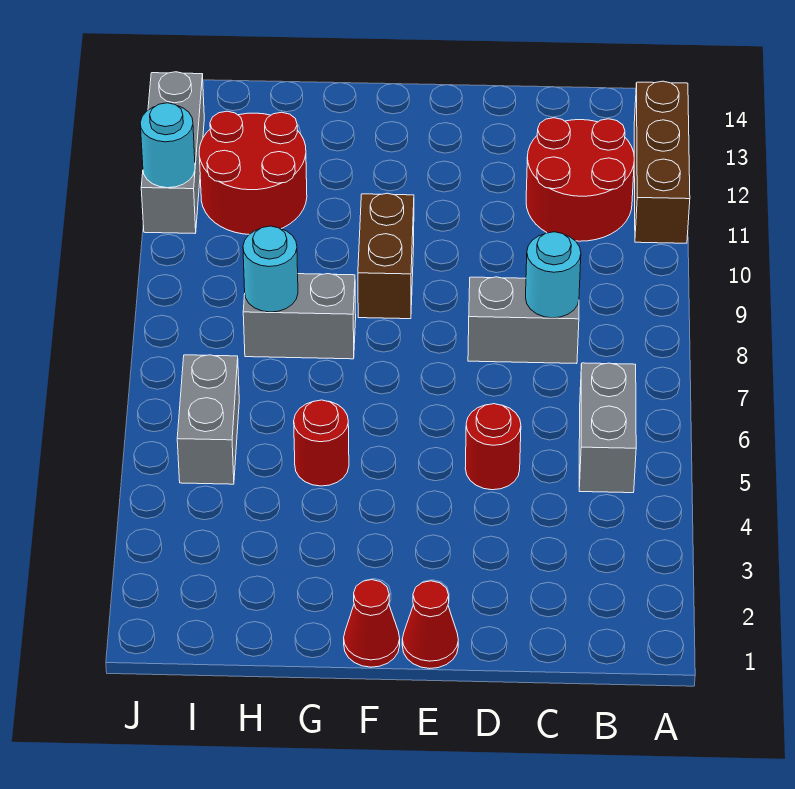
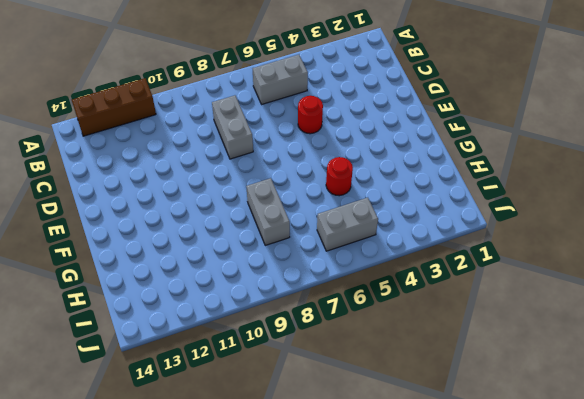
none -> red 2x2 round brick [526,118,634,241]
none -> red 1x1 cone [402,581,458,669]
none -> red 1x1 cone [344,580,400,667]

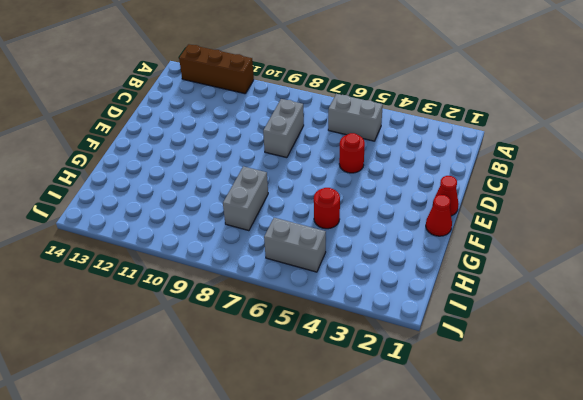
none -> red 2x2 round brick [526,118,634,241]
none -> brown 1x2 brick [358,193,414,319]
none -> red 2x2 round brick [199,111,307,234]

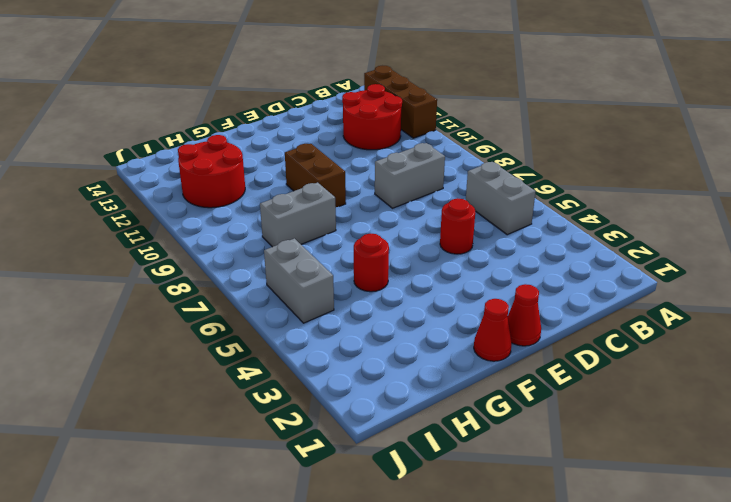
none -> grey 1x3 brick [141,72,204,233]
none -> cyan 1x1 round brick [526,232,581,318]
none -> cyan 1x1 round brick [243,226,298,312]

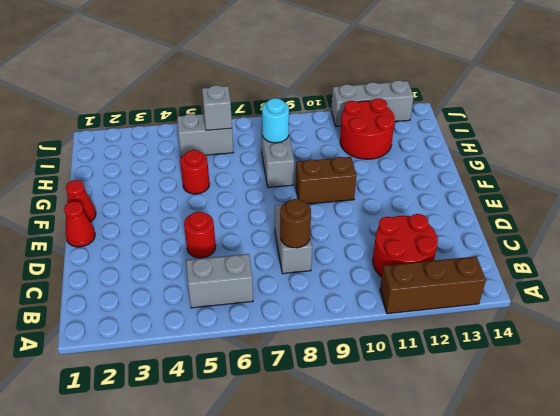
brown 1x1 round brick [280,199,311,248] -> cyan 1x1 round brick [526,232,581,318]
grey 1x1 brick [202,85,232,130] -> none
none -> cyan 1x1 round brick [140,103,195,188]

